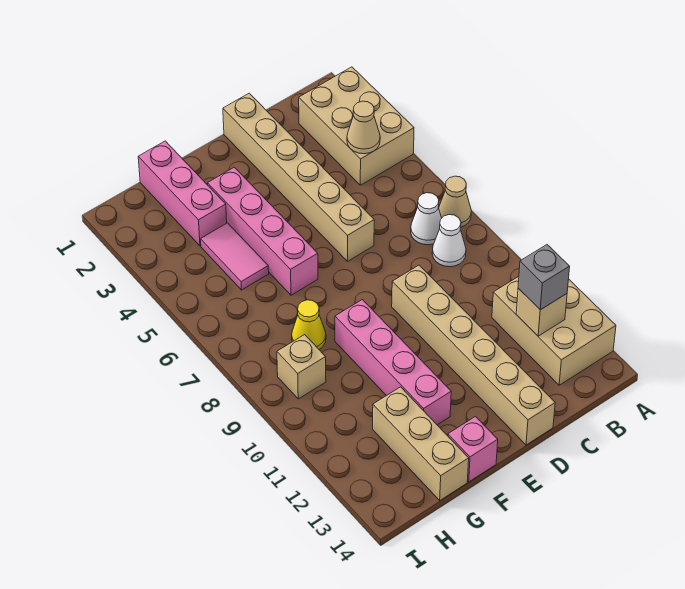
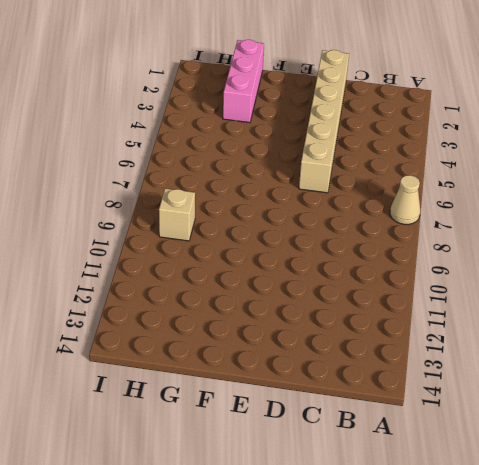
none -> tan 2x3 brick [299,67,414,185]
none -> tan 2x3 brick [492,276,616,385]
none -> white 1x1 cone [411,193,442,245]

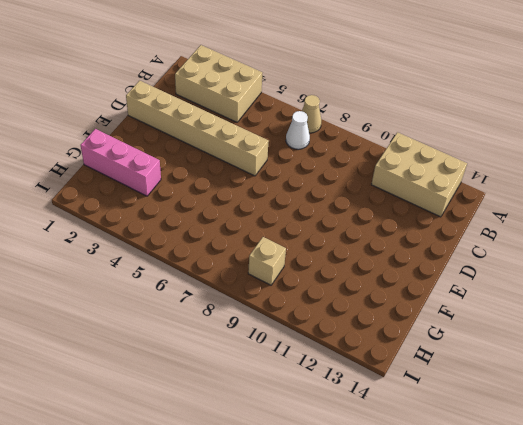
none -> white 1x1 cone [432,215,466,267]
none -> tan 1x6 brick [392,265,555,445]
none -> pink 1x4 brick [208,167,318,295]

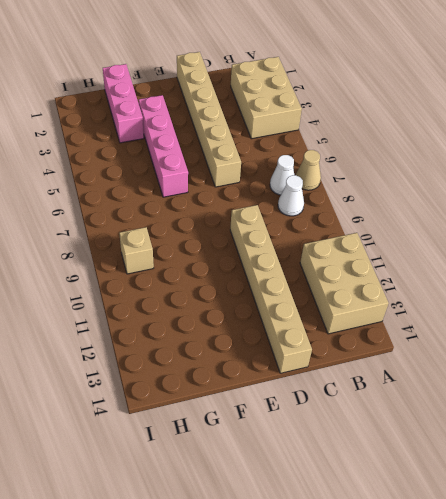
none -> pink 1x4 brick [335,300,451,425]
none -> pink 1x1 brick [448,417,498,482]
none -> pink 1x2 tile [201,223,269,290]

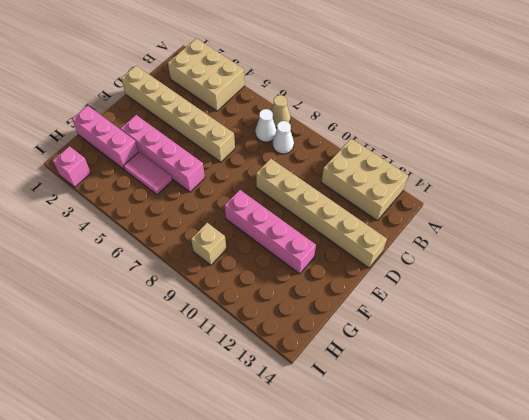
pink 1x1 brick [53,146,91,187] -> pink 1x1 brick moved to [448,417,498,482]
none -> yellow 1x1 cone [292,300,326,350]
none -> tan 1x3 brick [373,387,469,500]
none -> tan 1x1 cone [347,101,380,154]

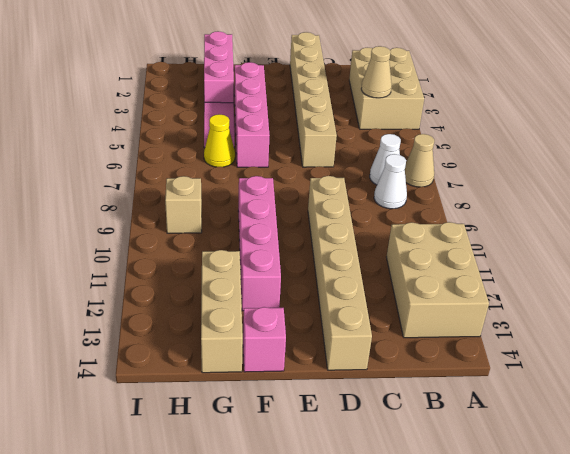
yellow 1x1 cone [204,114,235,167] -> yellow 1x1 cone moved to [292,300,326,350]
none -> tan 1x1 brick [516,288,567,336]
none -> grey 1x1 brick [518,245,570,310]

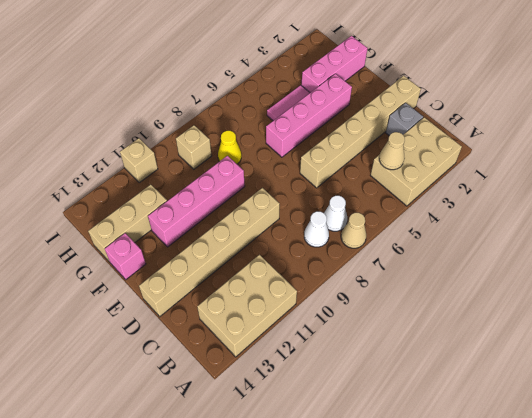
grey 1x1 brick [386,103,423,136] -> grey 1x1 brick moved to [518,245,570,310]
tan 1x1 brick [120,138,158,183] -> tan 1x1 brick moved to [516,288,567,336]

